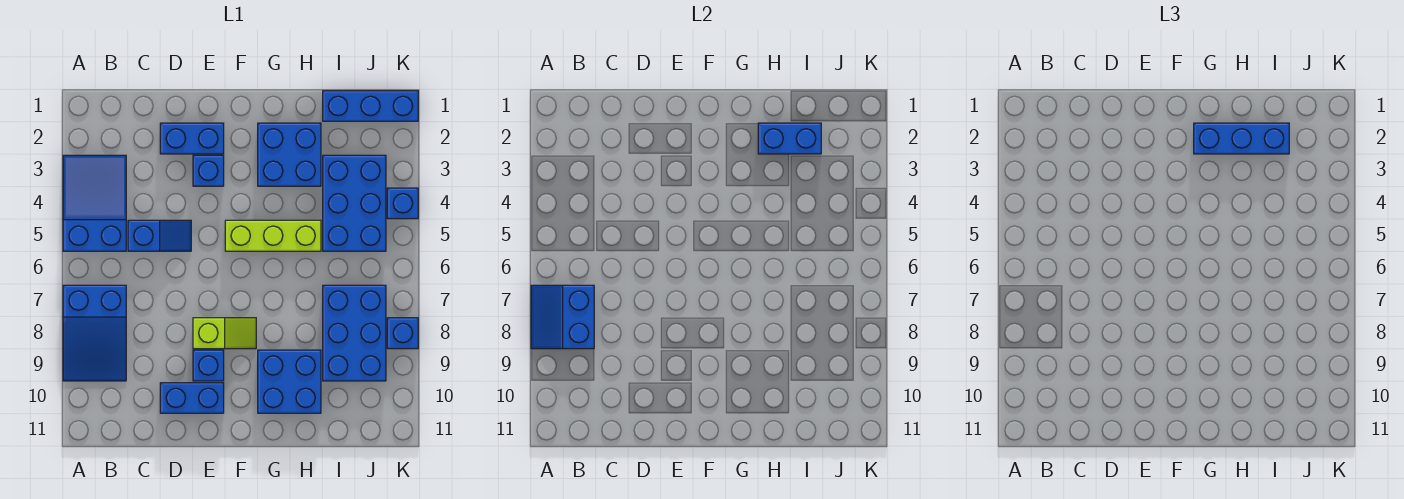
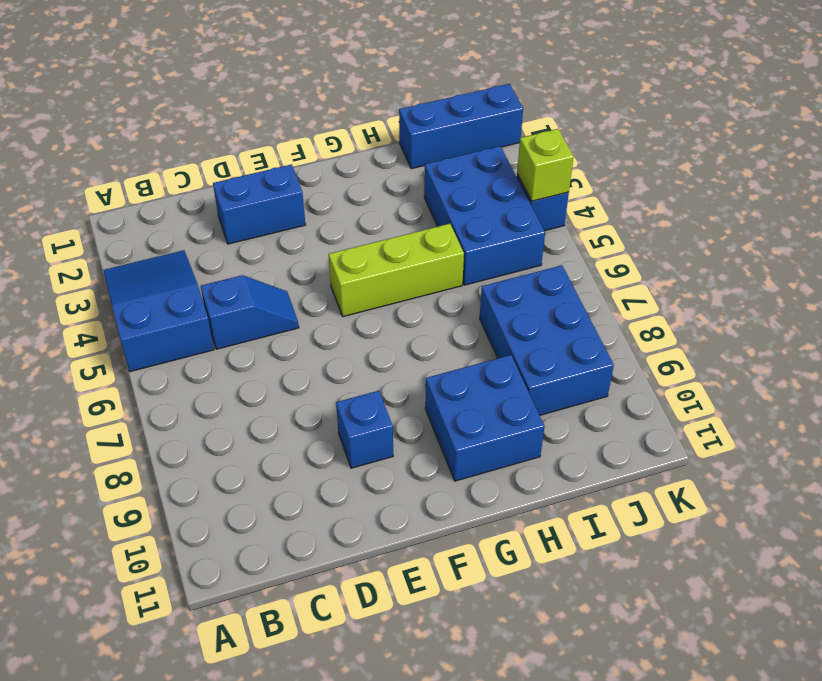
lime 1x1 brick [517,129,574,201] -> none
none -> blue 2x3 slope [63,285,126,381]
none -> blue 1x2 brick [160,383,224,413]
none -> blue 1x1 brick [193,155,224,186]

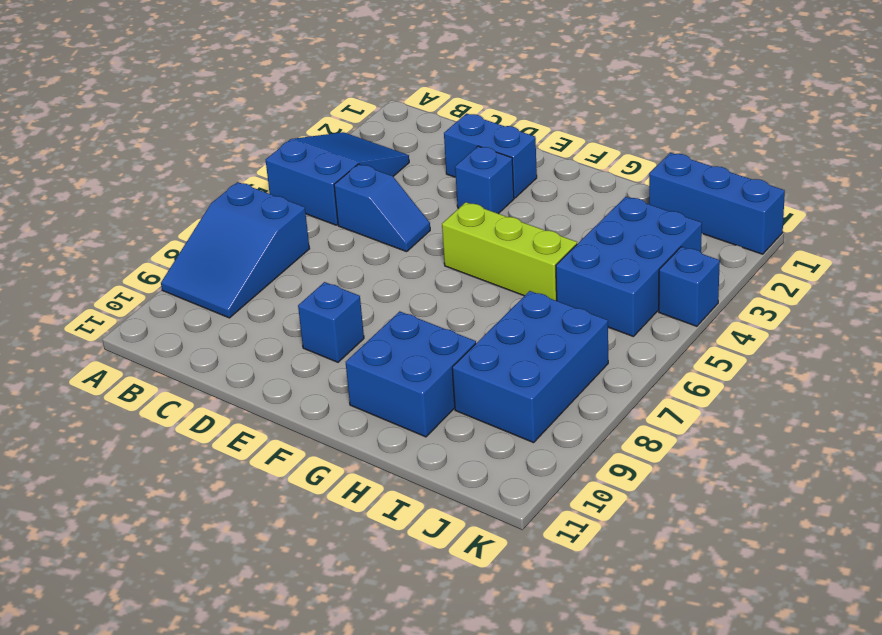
none -> blue 1x2 brick [160,383,224,413]
none -> lime 1x2 slope [193,318,256,349]
none -> blue 2x2 brick [258,123,321,186]

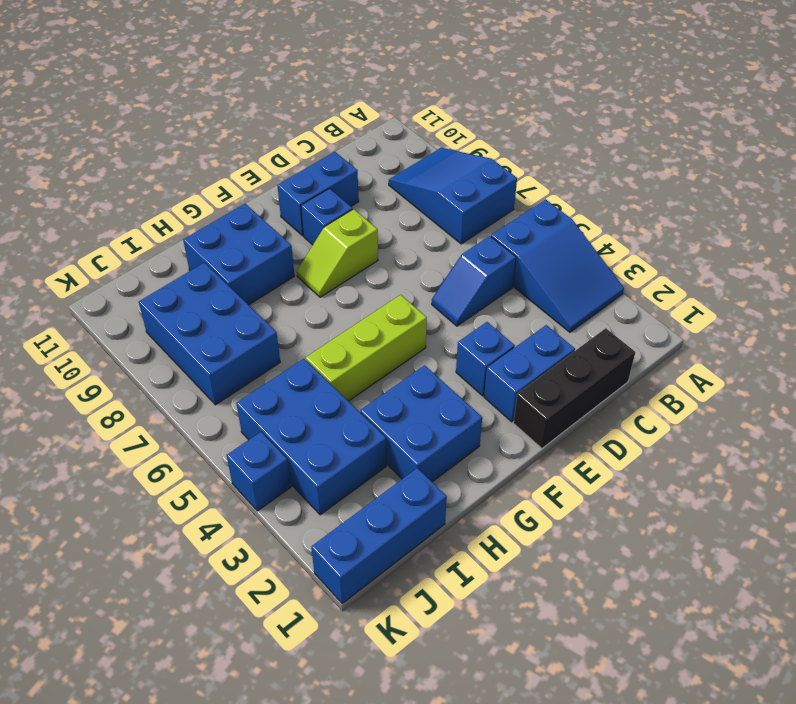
black 1x3 brick [513,328,635,448] -> none
none -> blue 1x1 brick [387,318,418,349]
none -> blue 2x2 slope [531,285,594,349]
none -> blue 1x2 brick [758,123,821,154]

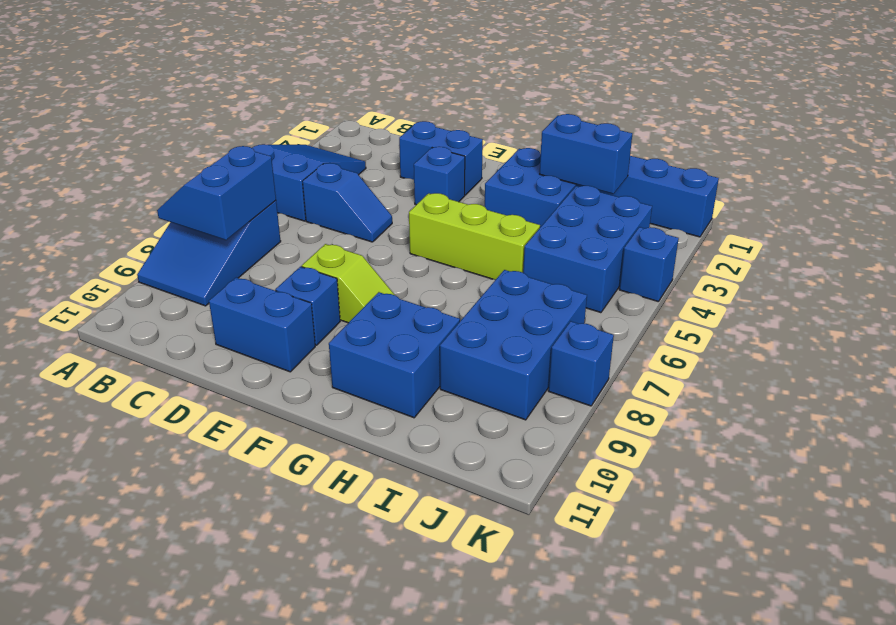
none -> blue 1x3 brick [1194,123,1289,154]

